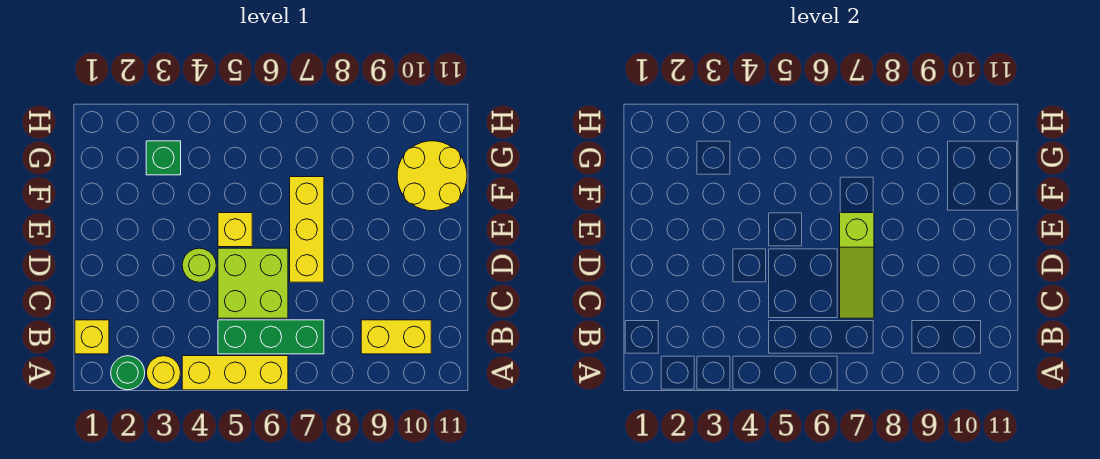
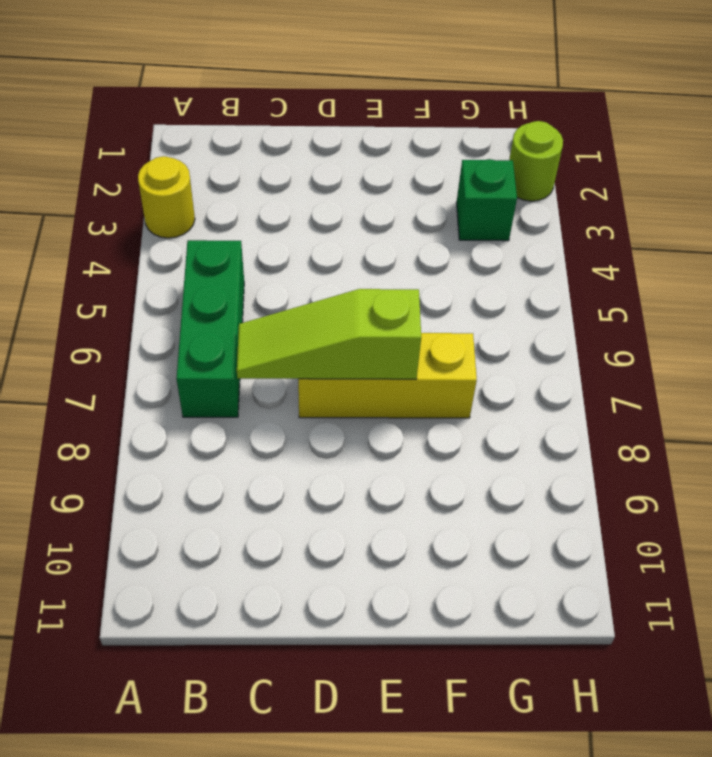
lime 1x1 round brick [509,121,563,201] -> lime 1x1 round brick moved to [182,248,216,282]
none -> green 1x1 round brick [111,356,145,390]
none -> yellow 1x3 brick [182,356,288,390]
none -> yellow 1x1 brick [75,320,109,354]

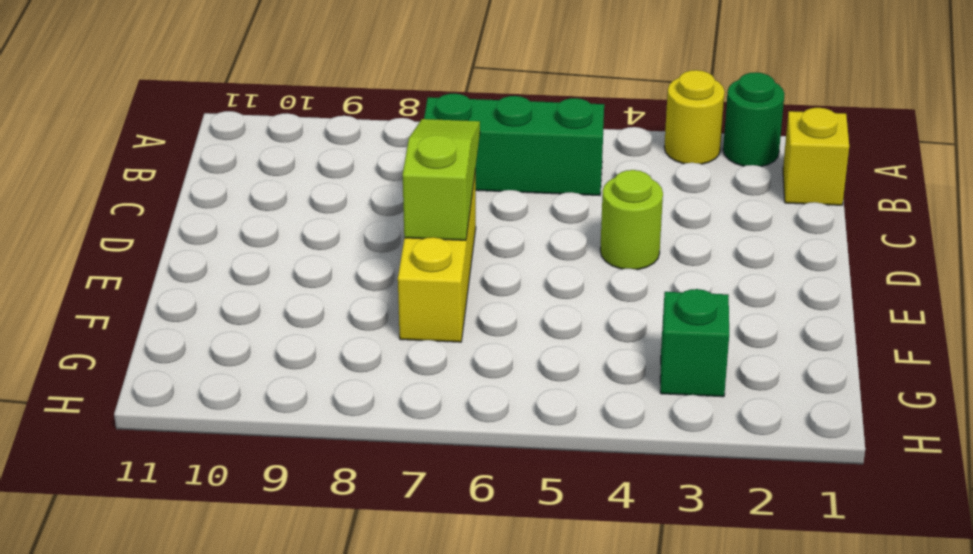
none -> yellow 1x3 brick [182,356,288,390]
none -> yellow 1x2 brick [361,320,431,354]
none -> lime 2x2 brick [218,248,288,318]

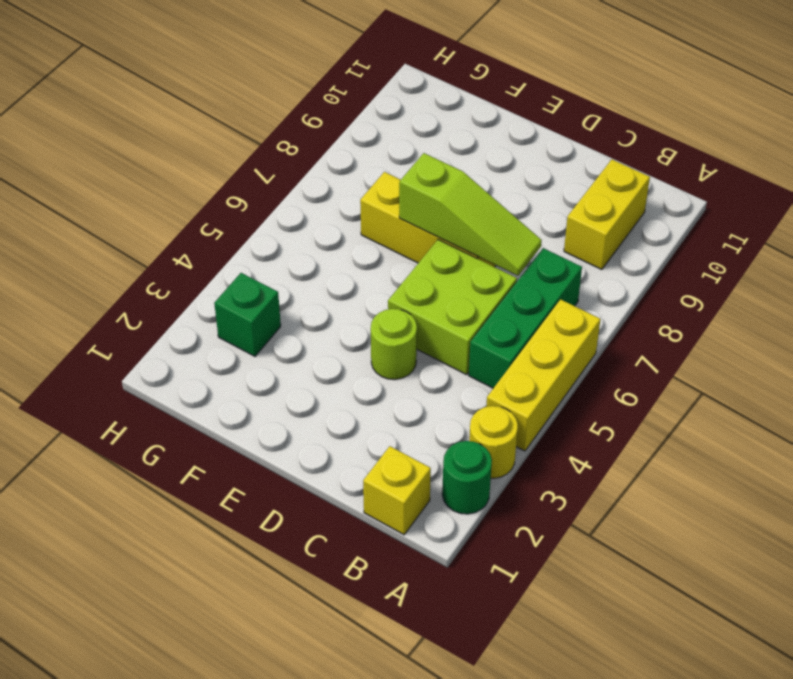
none -> yellow 1x1 brick [218,213,252,247]
none -> yellow 2x2 round brick [397,141,467,211]

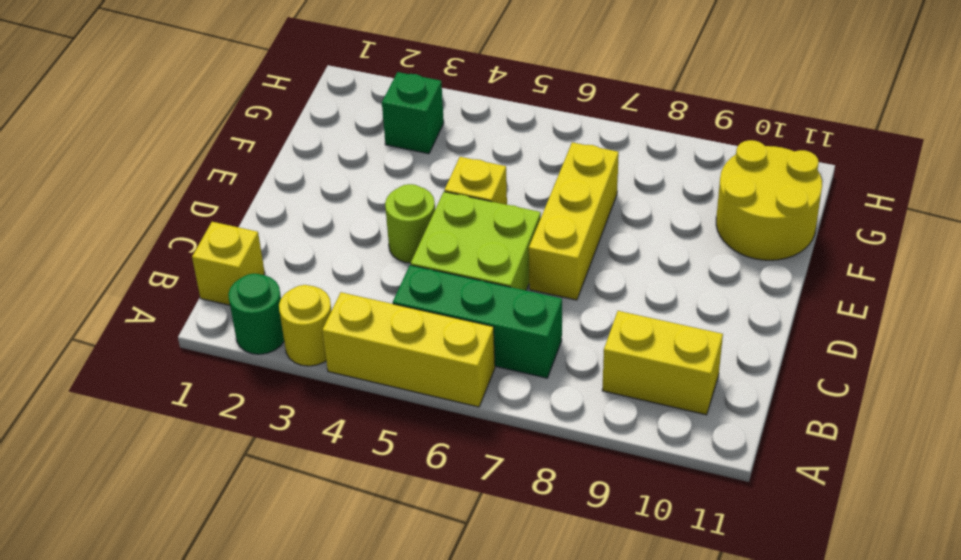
none -> lime 1x3 slope [840,213,874,318]

